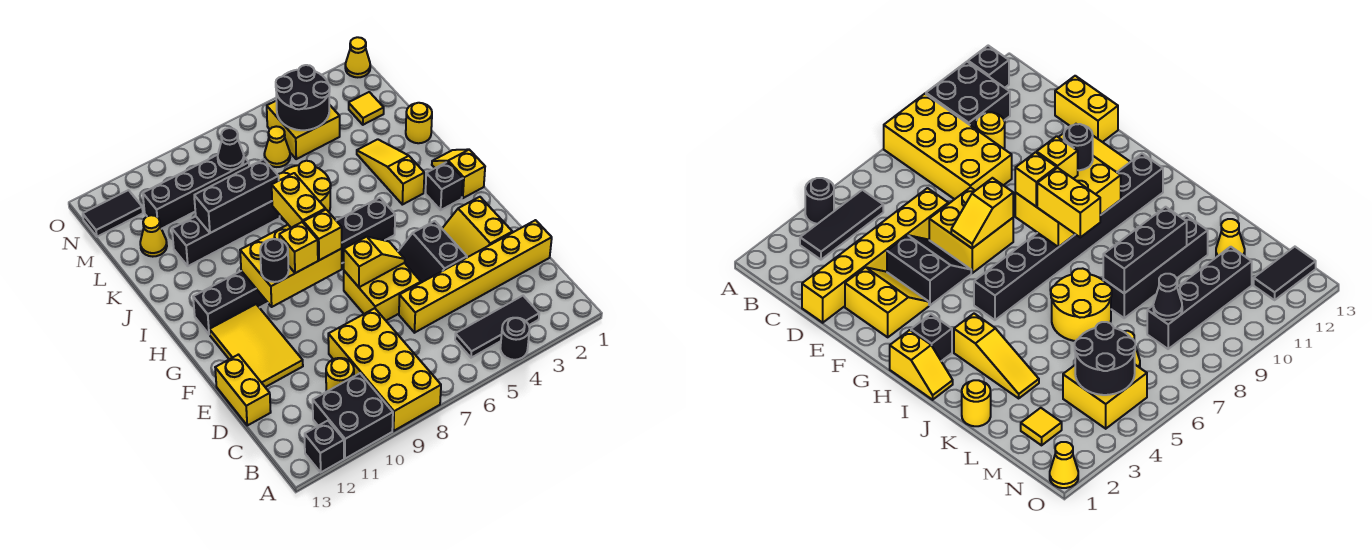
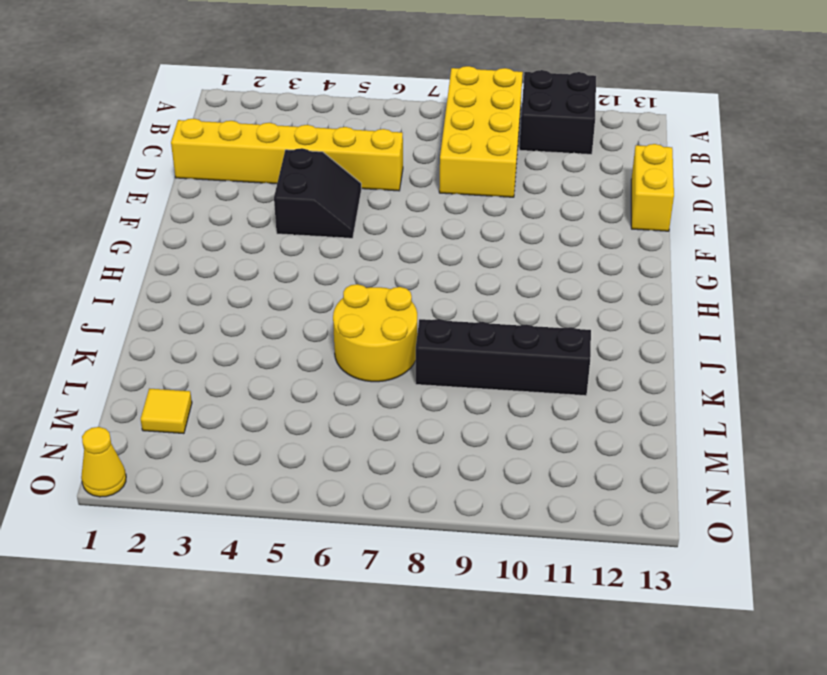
none -> black 1x1 round brick [500,318,530,360]
none -> black 1x1 brick [305,421,344,472]
none -> black 1x3 tile [455,296,539,358]
none -> yellow 1x1 round brick [326,358,354,391]

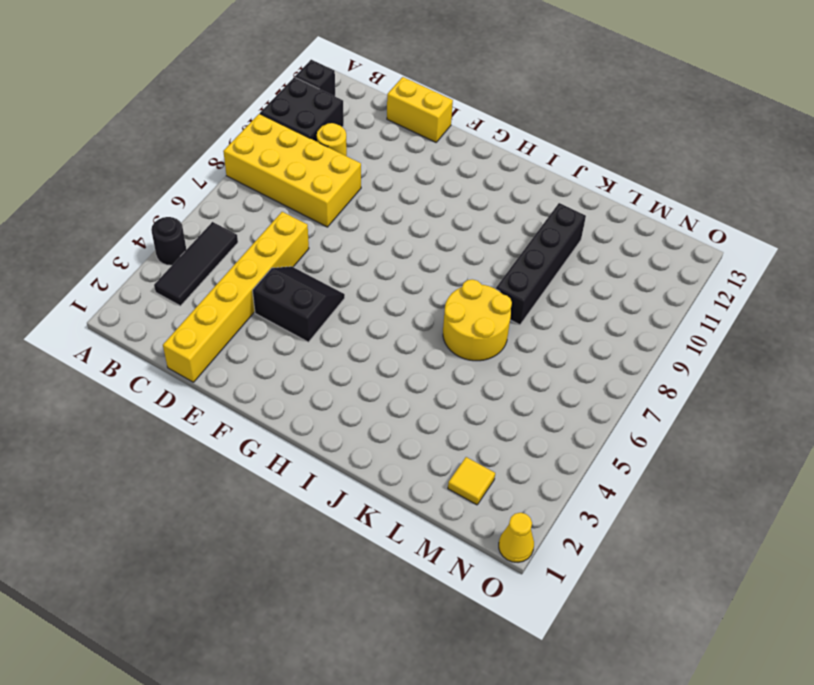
none -> yellow 2x2 slope [442,197,512,257]
none -> yellow 2x2 brick [344,263,421,321]
none -> yellow 2x3 tile [209,304,303,387]
none -> yellow 1x2 slope [432,149,485,198]

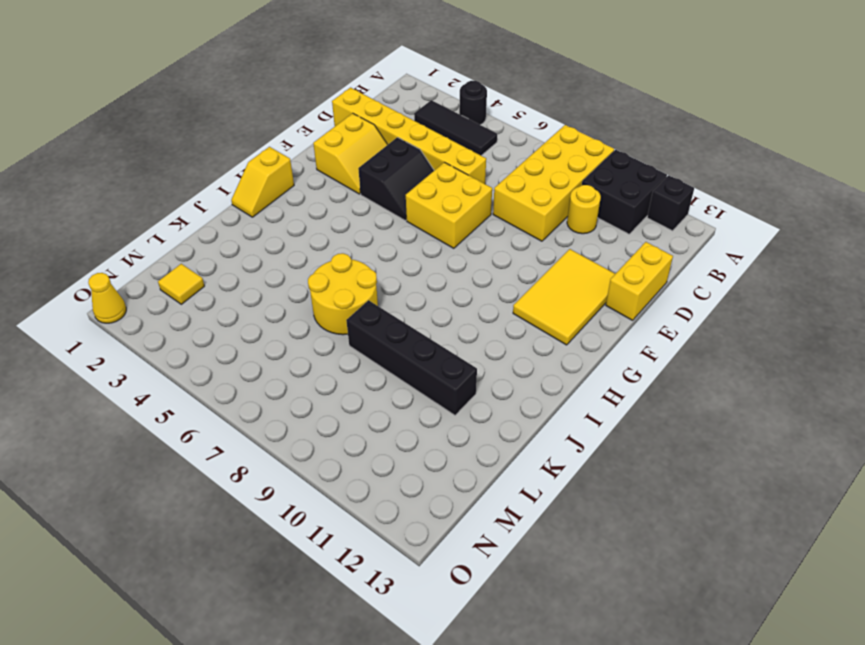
none -> black 1x1 brick [425,162,463,210]
none -> black 1x8 brick [193,198,395,334]
none -> yellow 1x3 slope [357,139,424,205]
none -> yellow 1x1 round brick [406,103,432,143]

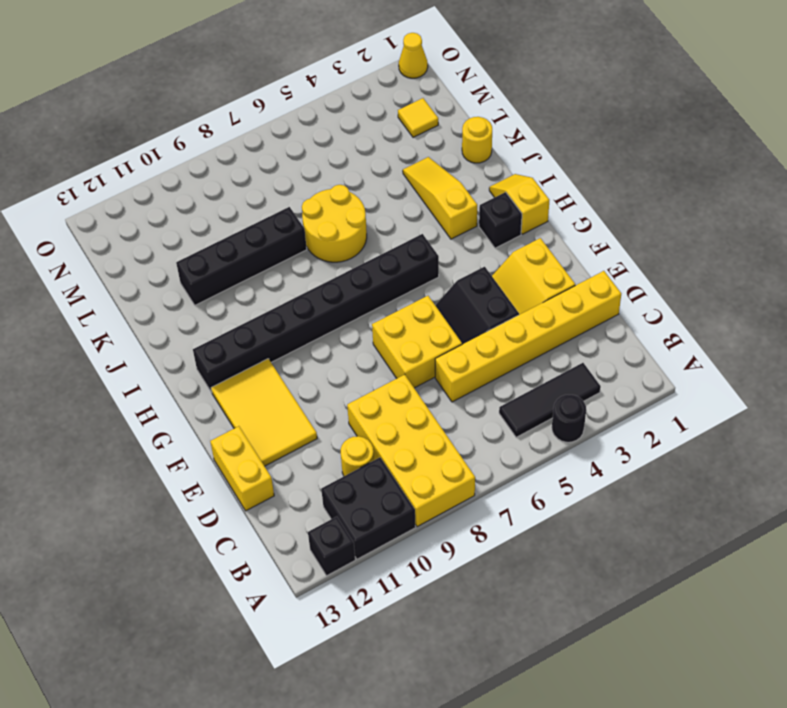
none -> yellow 1x1 cone [140,215,167,257]
none -> yellow 2x2 brick [267,101,340,159]
none -> yellow 1x1 cone [264,126,290,167]
none -> black 1x4 brick [143,155,249,229]

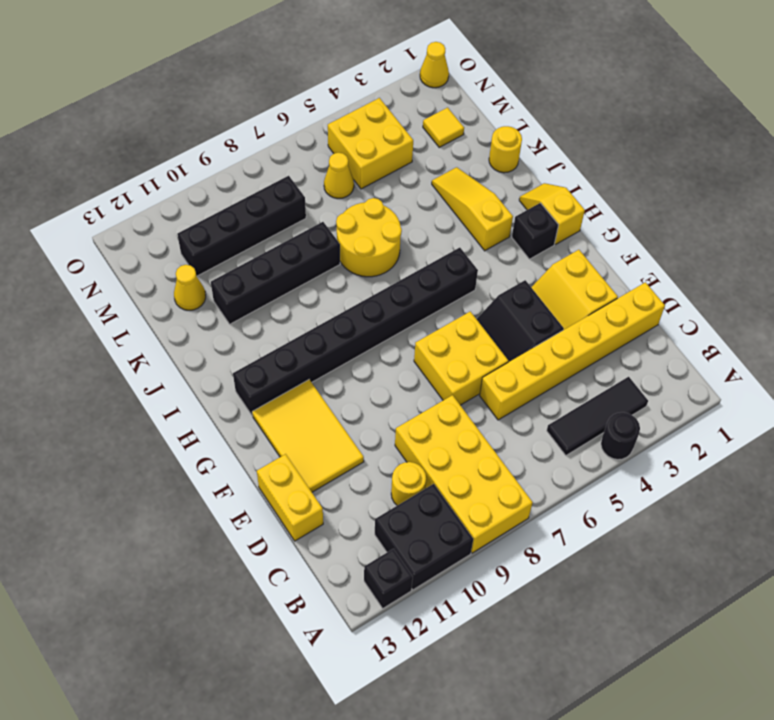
none -> black 1x2 tile [83,190,143,237]
none -> yellow 1x2 slope [344,237,405,287]
none -> yellow 2x3 brick [240,225,342,307]
none -> black 1x3 brick [194,159,279,233]

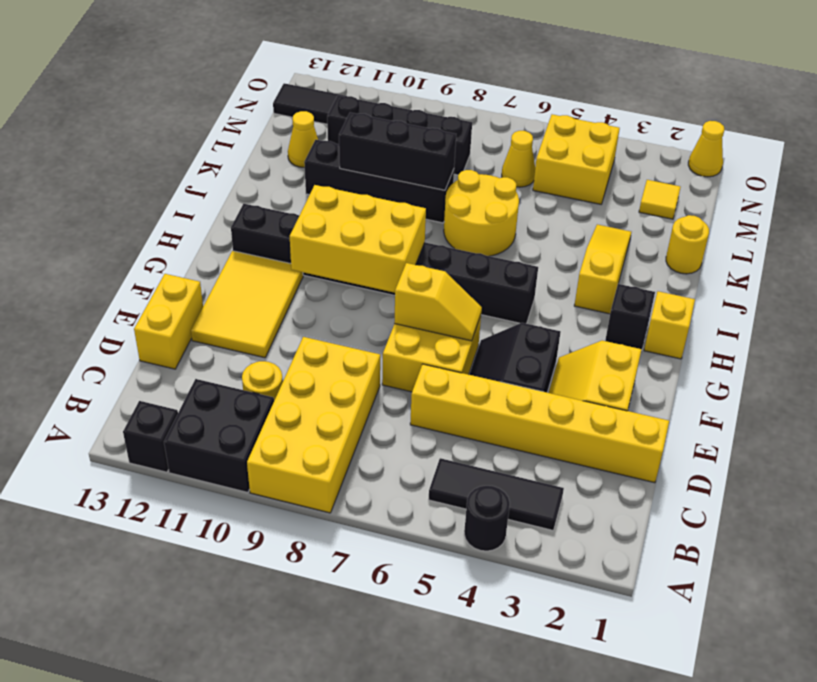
none -> black 2x2 round brick [276,65,330,130]
none -> black 1x1 cone [218,128,244,169]
none -> yellow 1x1 brick [303,210,342,260]
none -> yellow 1x1 brick [279,222,318,273]

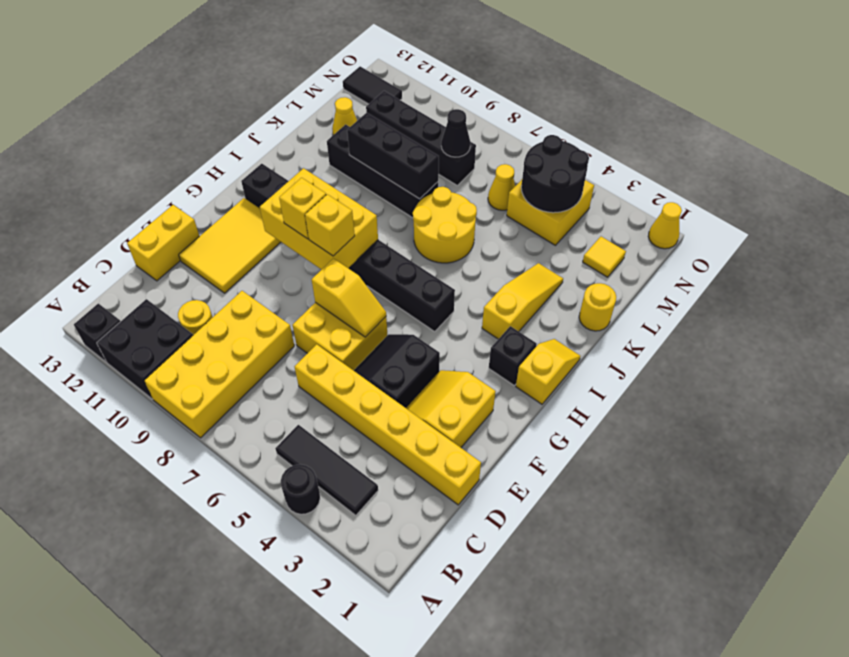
none -> black 1x1 round brick [260,239,289,282]
none -> yellow 1x2 brick [272,173,325,228]

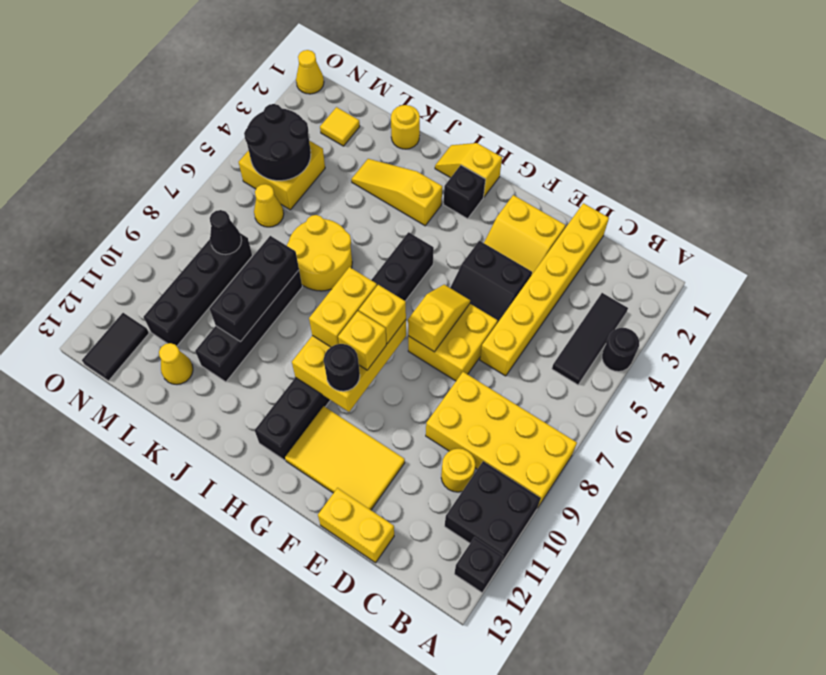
yellow 1x2 brick [309,267,377,347] -> yellow 1x2 brick turned to [272,173,325,228]

